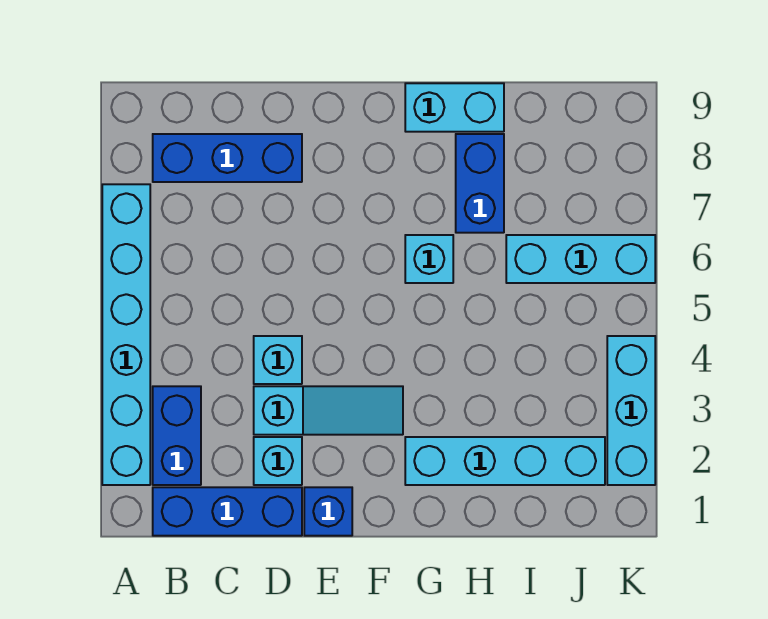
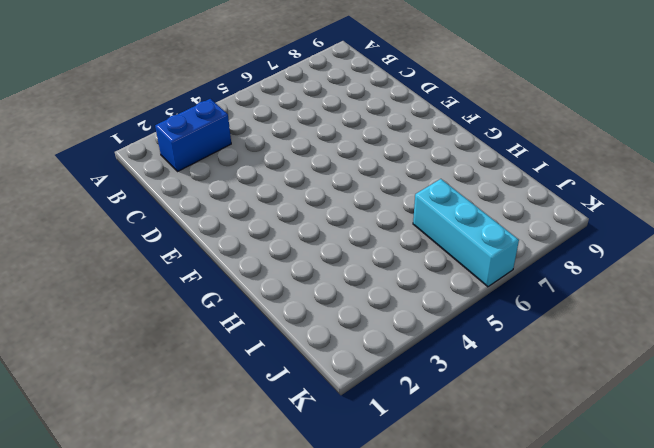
none -> cyan 1x6 brick [102,184,150,485]
none -> blue 1x3 brick [153,487,302,536]
none -> blue 1x3 brick [153,134,302,182]

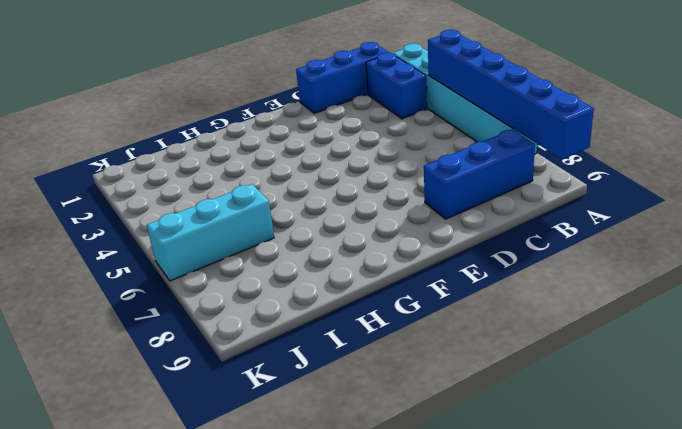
blue 1x6 brick [428,30,594,159] -> none
none -> cyan 1x1 brick [254,437,302,485]
none -> cyan 1x3 slope [254,386,403,435]
none -> cyan 1x1 brick [254,336,302,384]

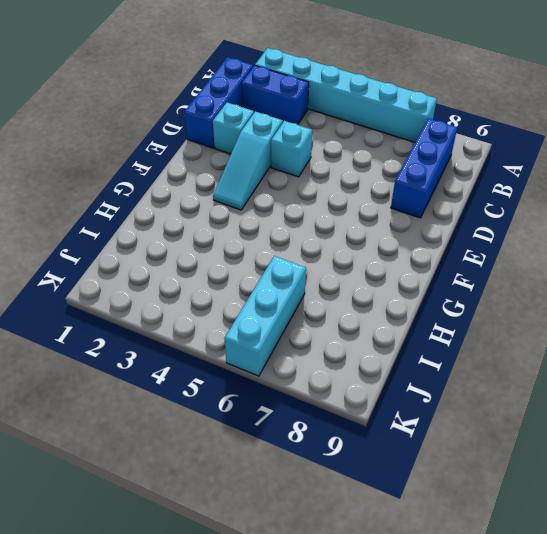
none -> blue 1x1 brick [304,487,352,536]
none -> cyan 1x4 brick [405,437,605,485]
none -> cyan 1x1 brick [405,235,453,283]

